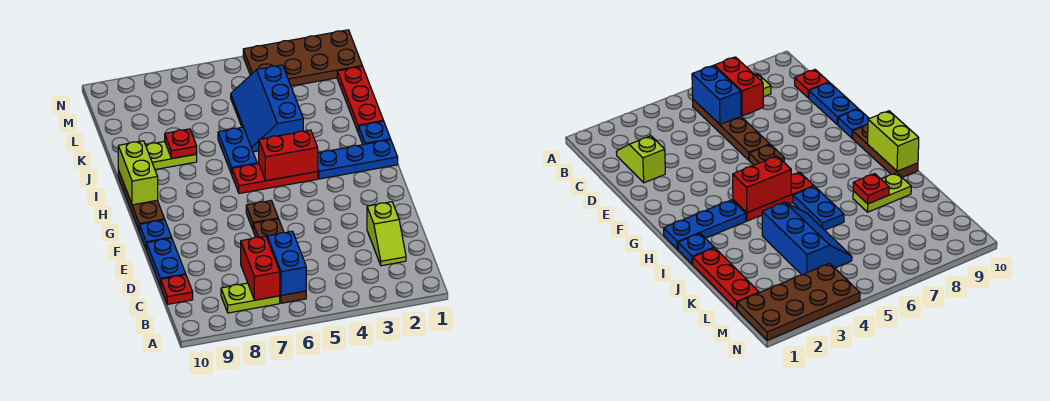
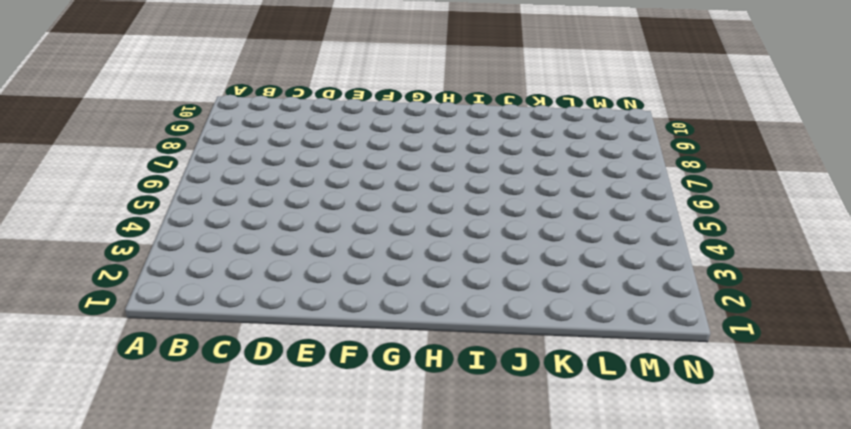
none -> brown 1x4 plate [253,219,306,303]
none -> lime 1x2 plate [221,283,280,313]
none -> lime 1x2 slope [367,202,406,266]

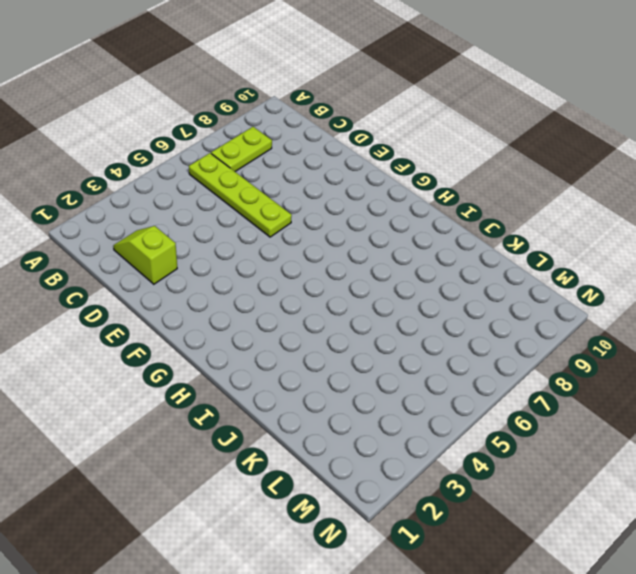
lime 1x4 plate [189,153,292,237] -> brown 1x4 plate [253,219,306,303]
none -> red 1x1 plate [161,275,193,304]
none -> blue 1x2 plate [146,238,186,286]
none -> brown 1x1 plate [246,201,278,229]

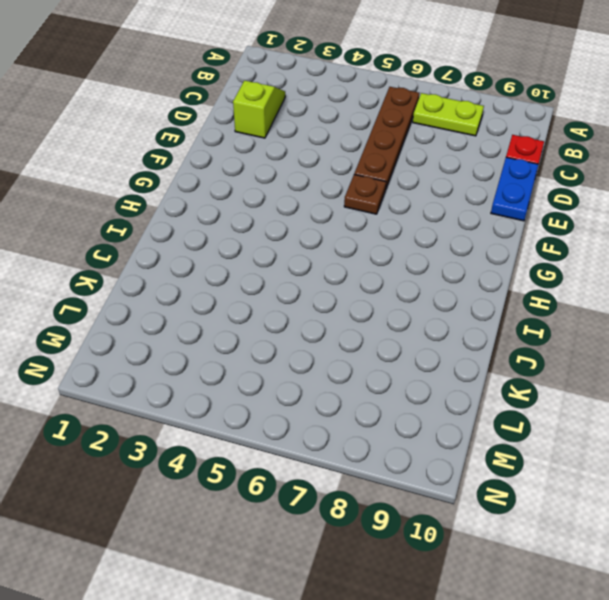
none -> blue 1x1 plate [139,220,172,249]
none -> brown 1x3 plate [118,170,165,230]
none -> blue 1x3 plate [317,140,398,179]

